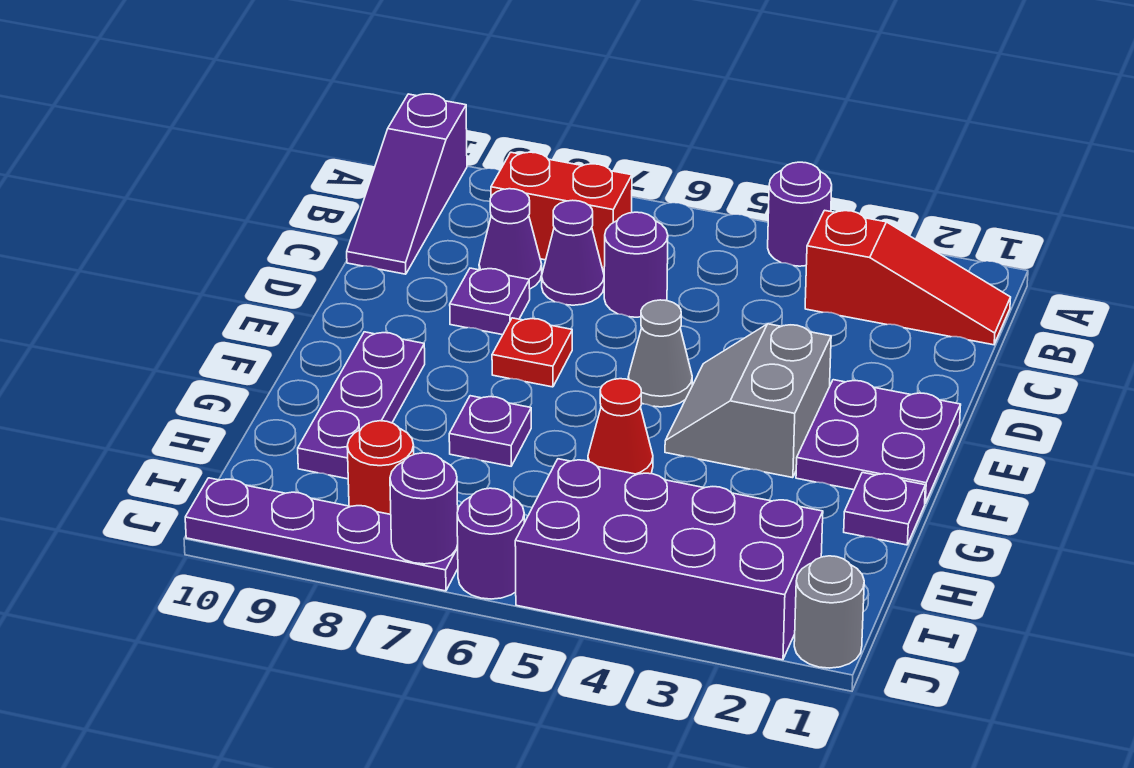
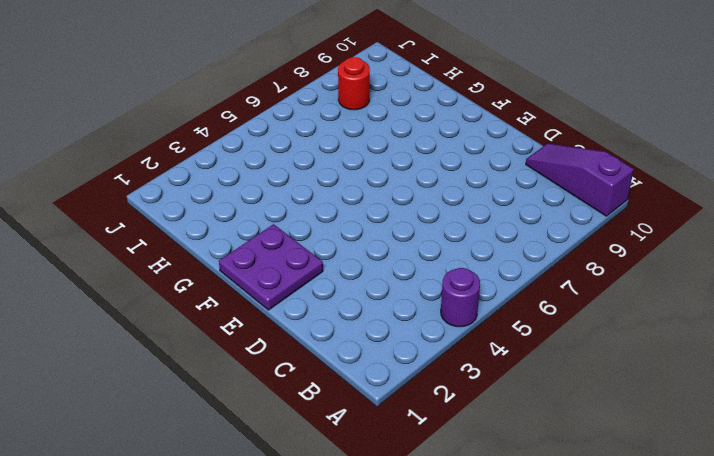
none -> red 1x3 slope [805,210,1011,345]
none -> red 1x2 brick [491,152,632,271]
none -> purple 1x1 round brick [604,212,668,317]

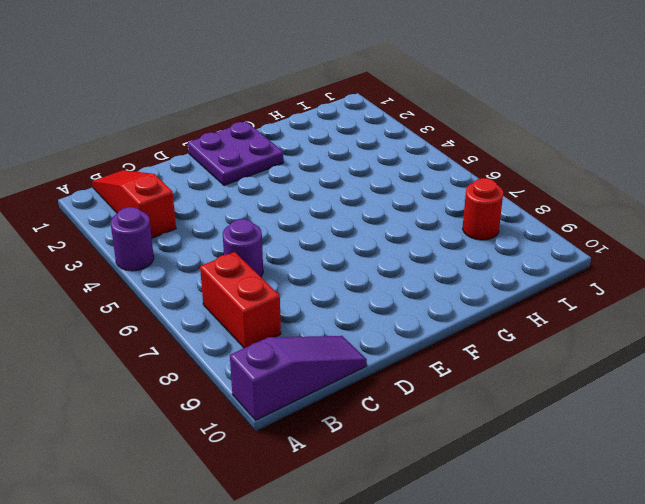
none -> purple 1x1 cone [542,200,604,305]
none -> purple 1x1 cone [479,189,542,289]
none -> purple 1x1 plate [450,268,530,335]

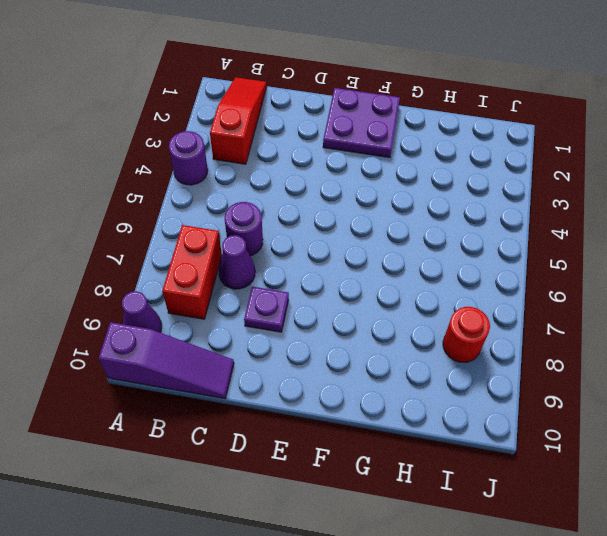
purple 1x1 cone [122,291,162,333] -> purple 1x1 cone moved to [479,189,542,289]
none -> grey 2x2 slope [665,324,831,478]
none -> grey 1x1 cone [628,300,692,407]
none -> red 1x1 plate [492,318,572,387]

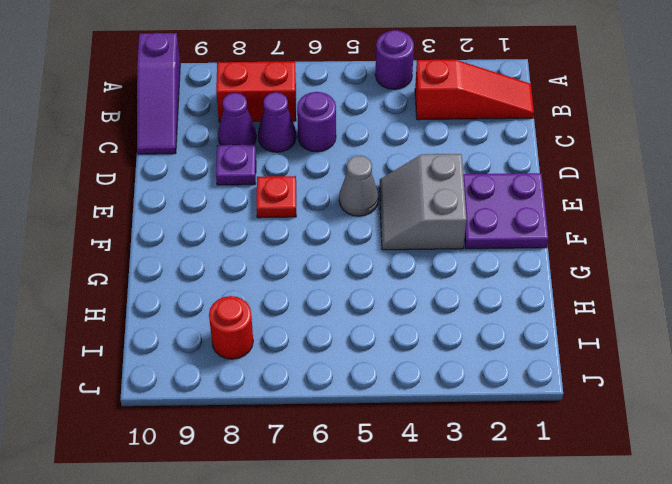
none -> purple 1x3 plate [298,332,425,479]
none -> purple 1x1 plate [844,472,925,545]
none -> red 1x1 cone [588,379,653,474]

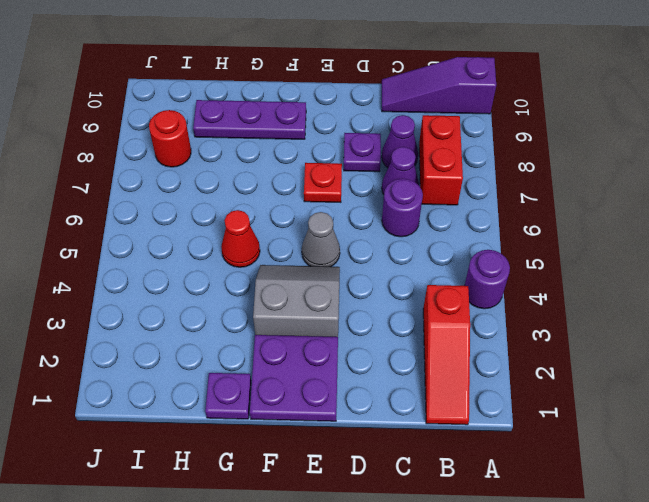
none -> purple 1x1 plate [449,396,531,466]
none -> purple 2x4 brick [515,459,823,660]
none -> grey 1x1 round brick [794,556,864,668]

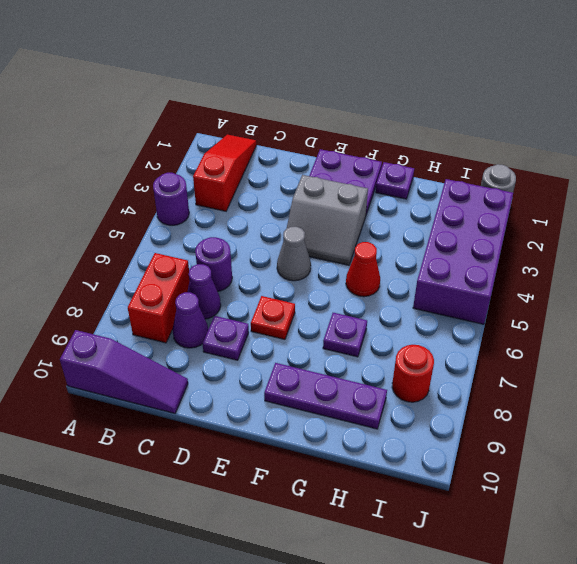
none -> purple 1x1 round brick [457,488,524,599]
none -> purple 1x4 plate [185,478,458,591]
none -> purple 1x1 round brick [390,453,458,564]

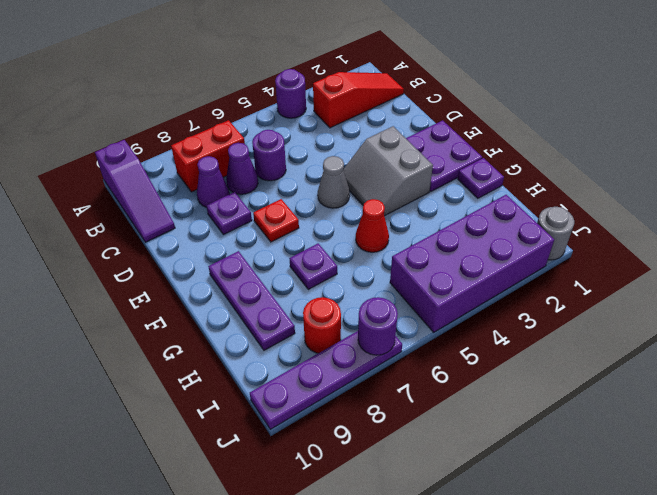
none -> purple 1x1 round brick [457,488,524,599]

